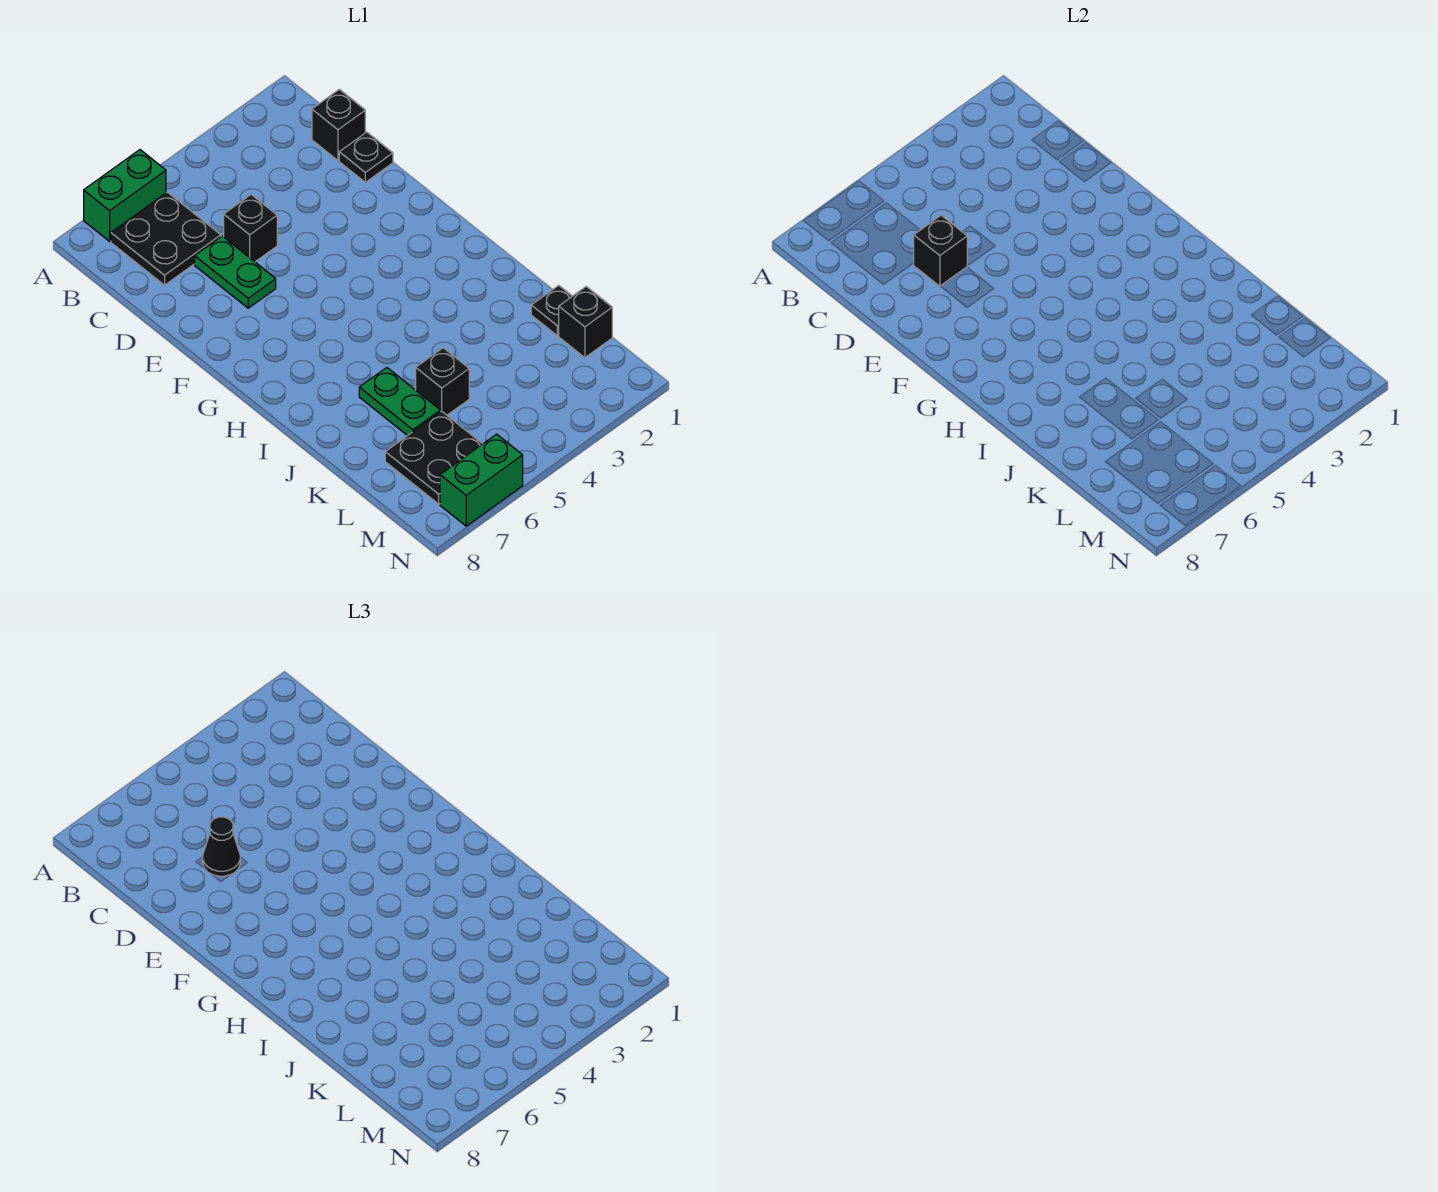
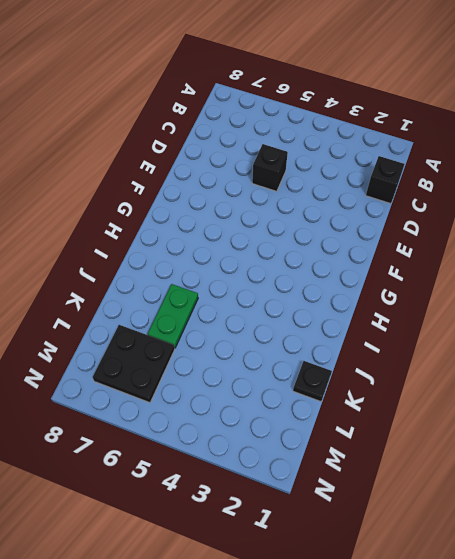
none -> green 1x2 brick [84,150,166,241]
none -> black 2x2 plate [111,192,221,285]
none -> black 1x1 plate [339,132,393,182]

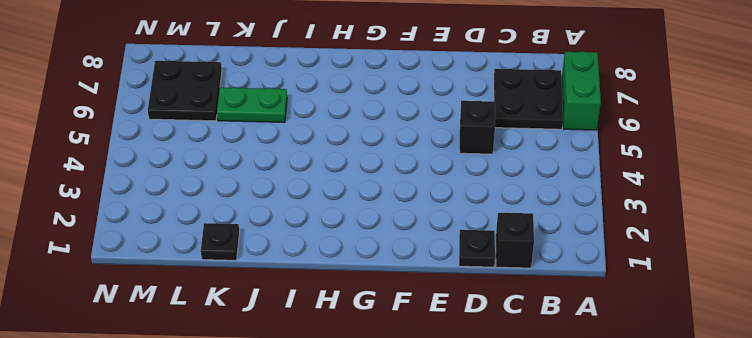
none -> green 1x2 plate [195,236,276,308]
none -> black 1x1 brick [416,348,469,415]
none -> black 1x1 brick [559,287,612,358]

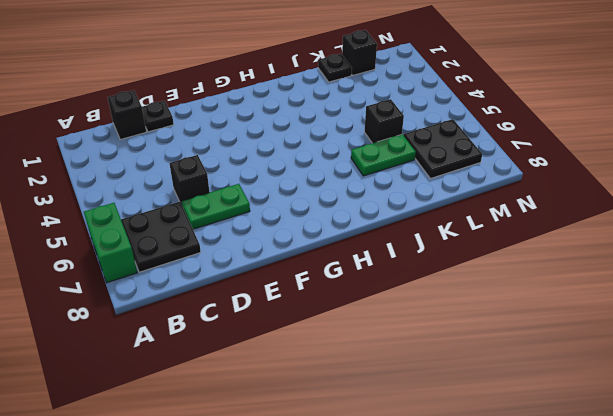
none -> green 1x2 brick [440,434,523,526]
none -> black 1x1 brick [914,215,967,286]
none -> black 1x1 cone [203,817,240,876]

